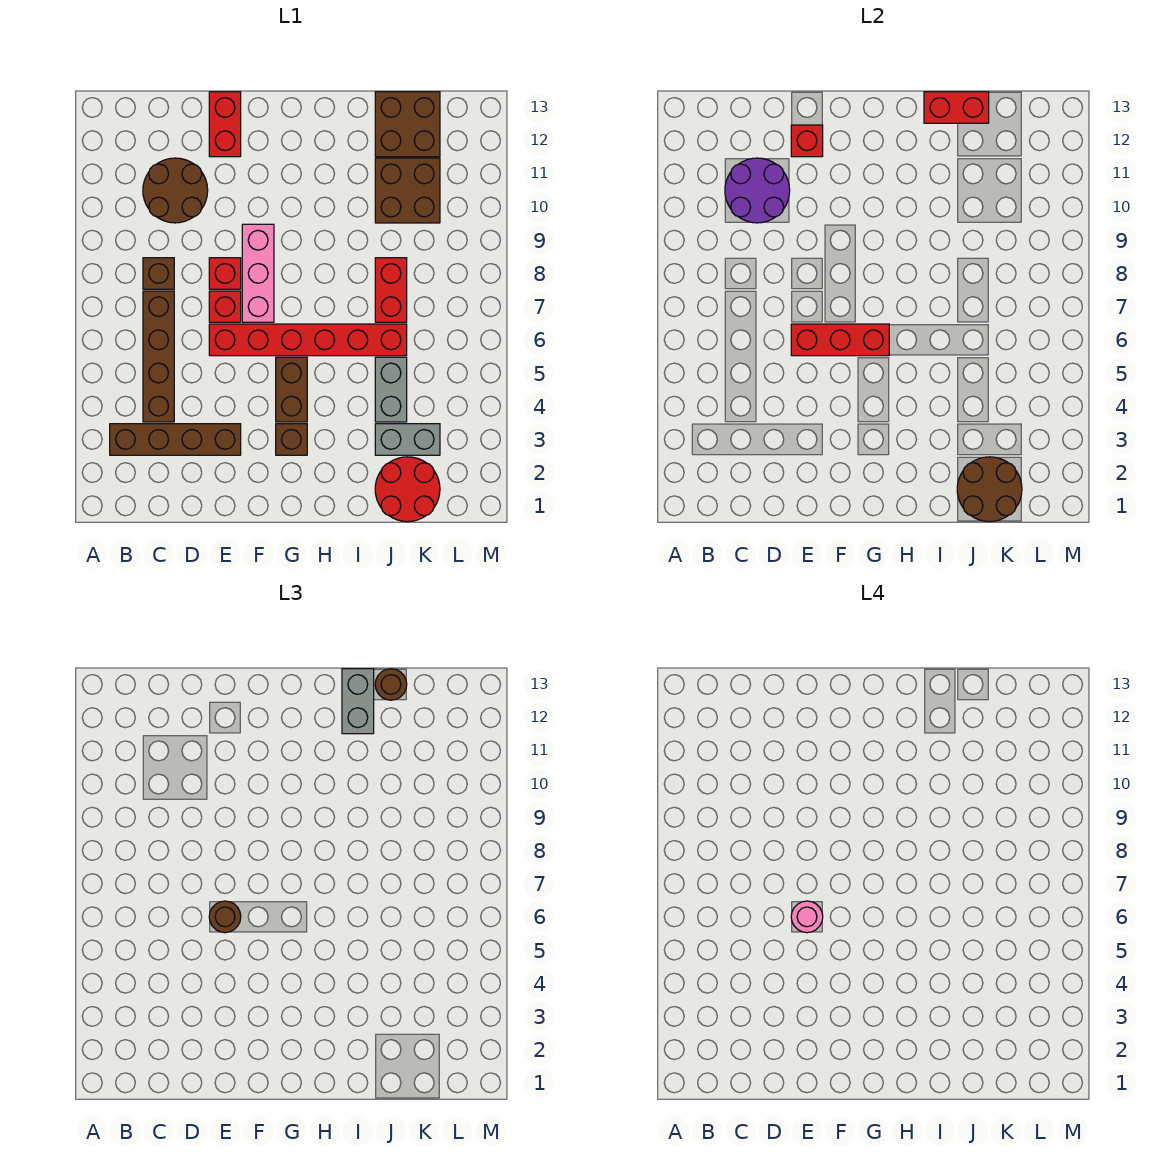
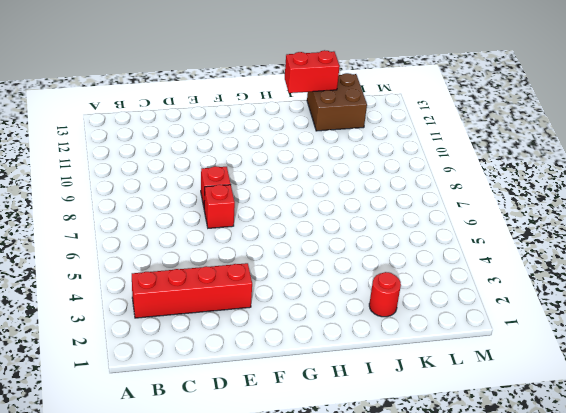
red 1x4 brick [132,263,252,318] -> brown 1x4 brick [110,424,241,455]
red 1x1 round brick [369,272,401,317] -> red 2x2 round brick [375,457,440,522]
none -> brown 1x4 brick [143,291,174,422]
none -> brown 1x1 brick [143,258,174,289]
none -> brown 2x2 round brick [143,158,208,223]

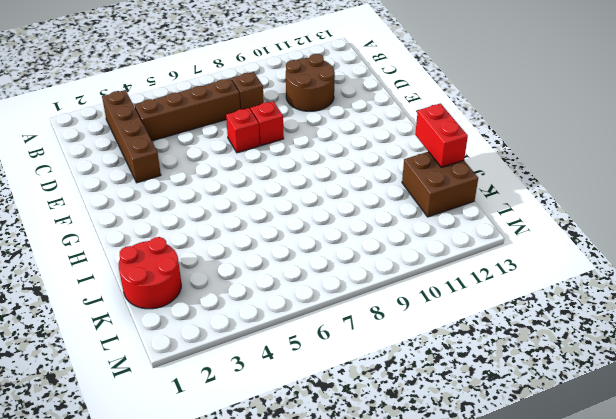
none -> red 1x6 brick [209,324,407,356]
none -> red 1x2 brick [209,92,241,157]
none -> pink 1x3 brick [242,224,274,322]

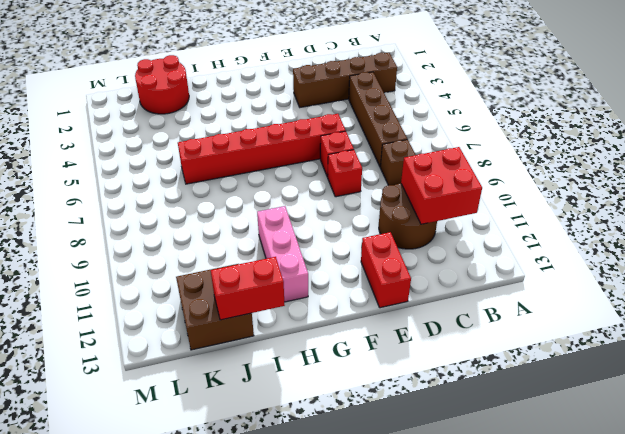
red 2x2 brick [401,147,482,224] -> purple 2x2 round brick [725,158,790,223]
pink 1x3 brick [257,206,308,302] -> pink 1x3 brick moved to [242,224,274,322]
none -> brown 1x1 brick [276,424,307,455]
none -> brown 1x2 brick [276,357,307,422]
none -> grey 1x2 brick [375,424,440,455]

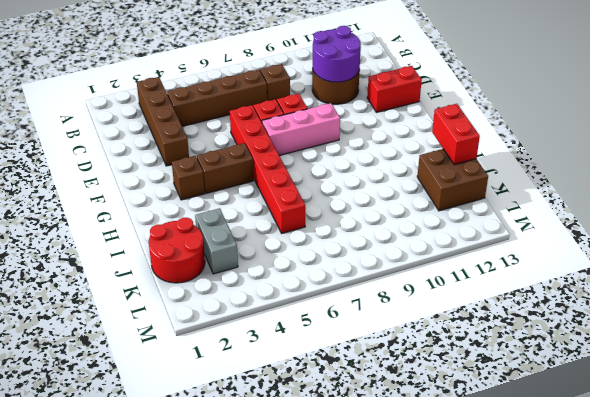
none -> grey 1x2 brick [375,357,407,422]
none -> red 1x2 brick [375,258,407,322]
none -> brown 2x2 brick [375,158,440,223]

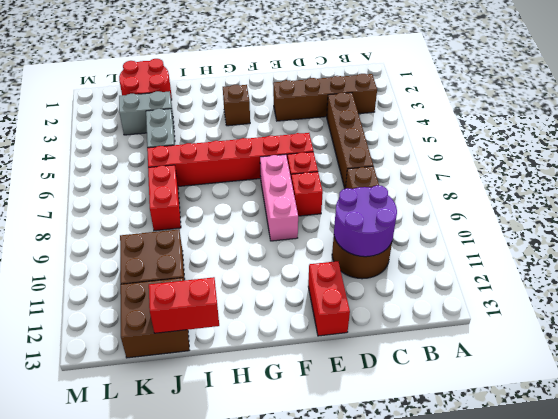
none -> brown 1x2 brick [276,357,307,422]
none -> red 1x3 brick [791,324,889,356]
none -> red 1x1 brick [791,125,823,157]

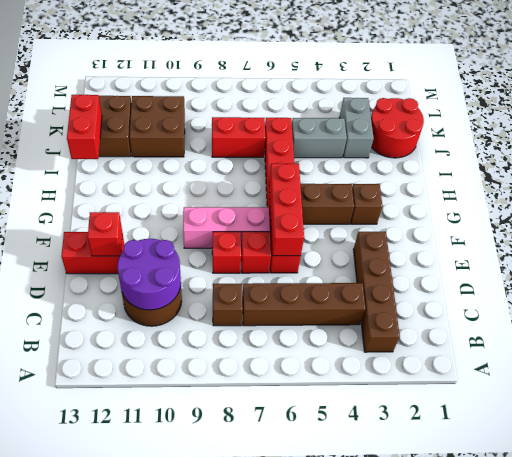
none -> brown 2x2 round brick [957,457,1022,522]
none -> brown 1x1 round brick [209,901,241,933]
none -> grey 1x2 brick [342,669,374,734]

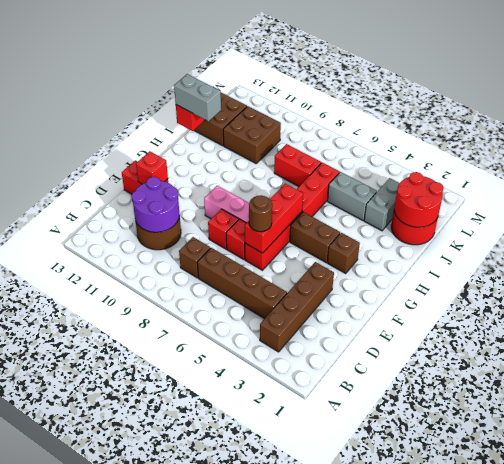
red 2x2 round brick [394,172,444,227] -> brown 2x2 round brick [957,457,1022,522]
none -> brown 1x1 round brick [375,669,407,700]
none -> pink 1x1 round brick [791,901,823,933]

